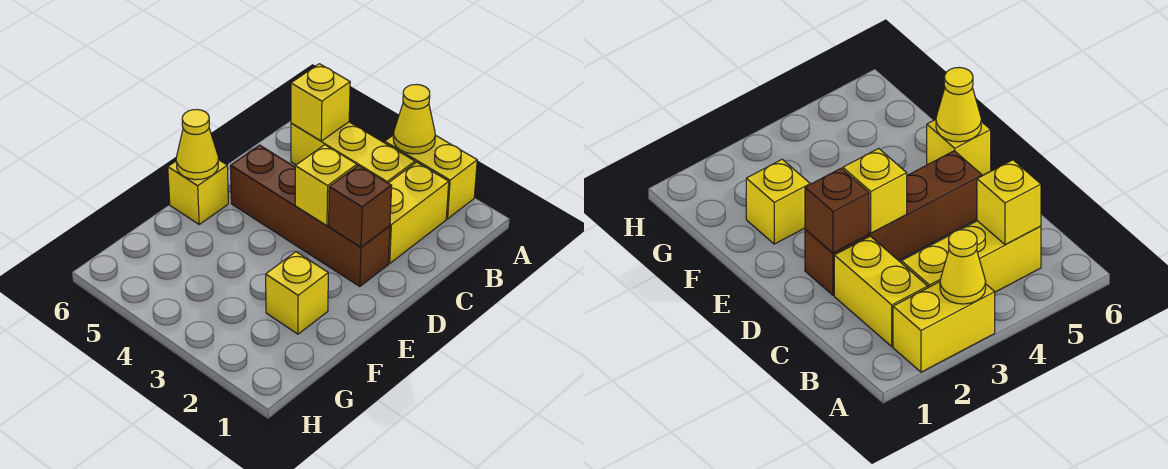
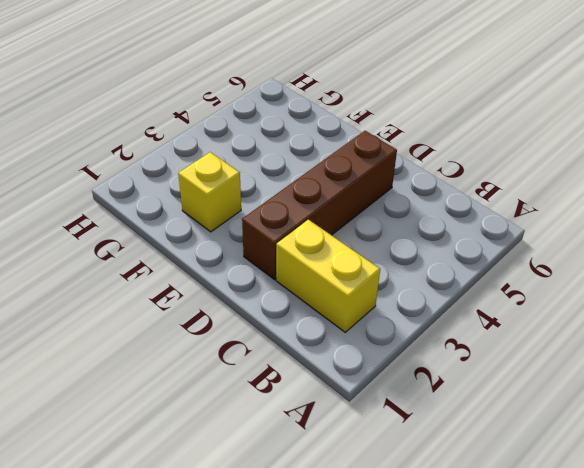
none -> yellow 1x2 brick [385,135,477,219]
none -> yellow 1x3 brick [291,122,415,183]

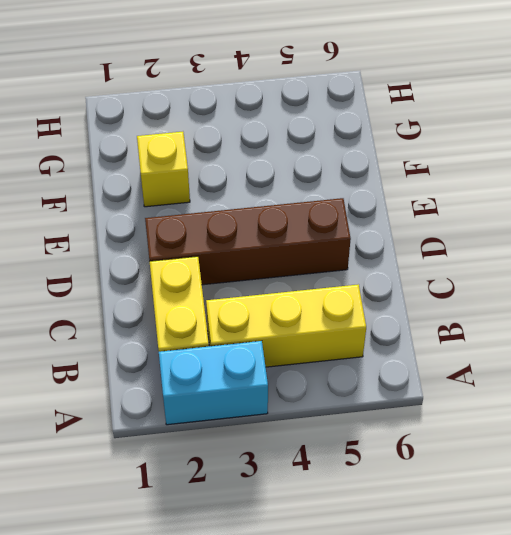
cyan 1x2 brick [159,341,268,425] -> yellow 1x2 brick [385,135,477,219]
none -> yellow 1x1 brick [168,160,228,224]
none -> yellow 1x1 cone [393,84,435,154]

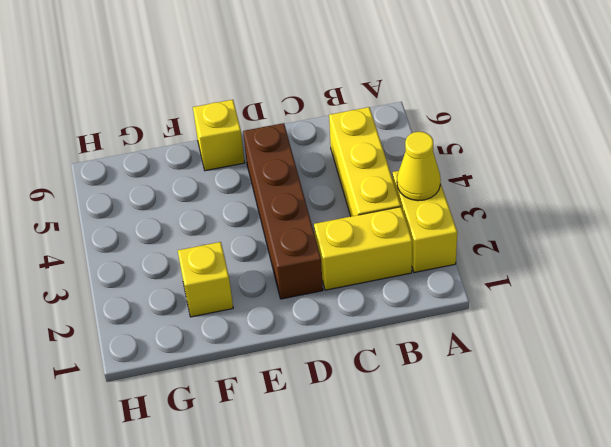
none -> yellow 1x1 brick [291,64,350,141]
none -> brown 1x1 brick [329,165,392,247]

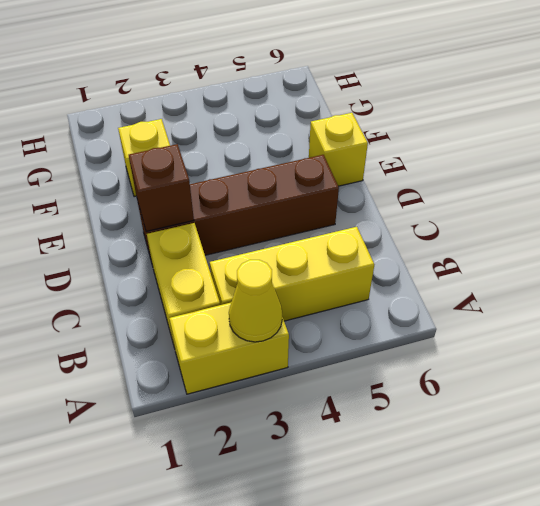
none -> yellow 1x1 brick [291,64,350,141]
none -> yellow 1x1 brick [295,145,357,226]

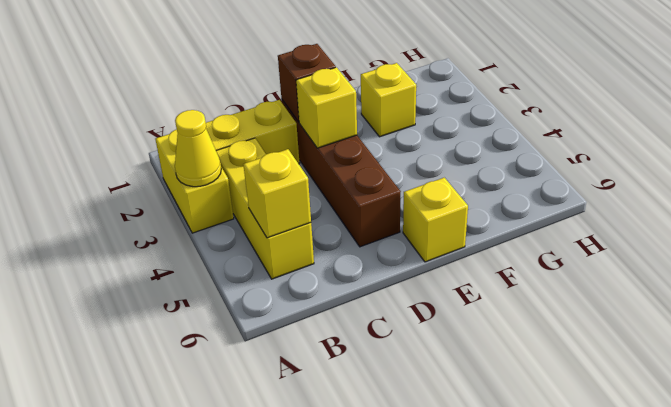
none -> yellow 1x1 cone [176,110,218,180]

